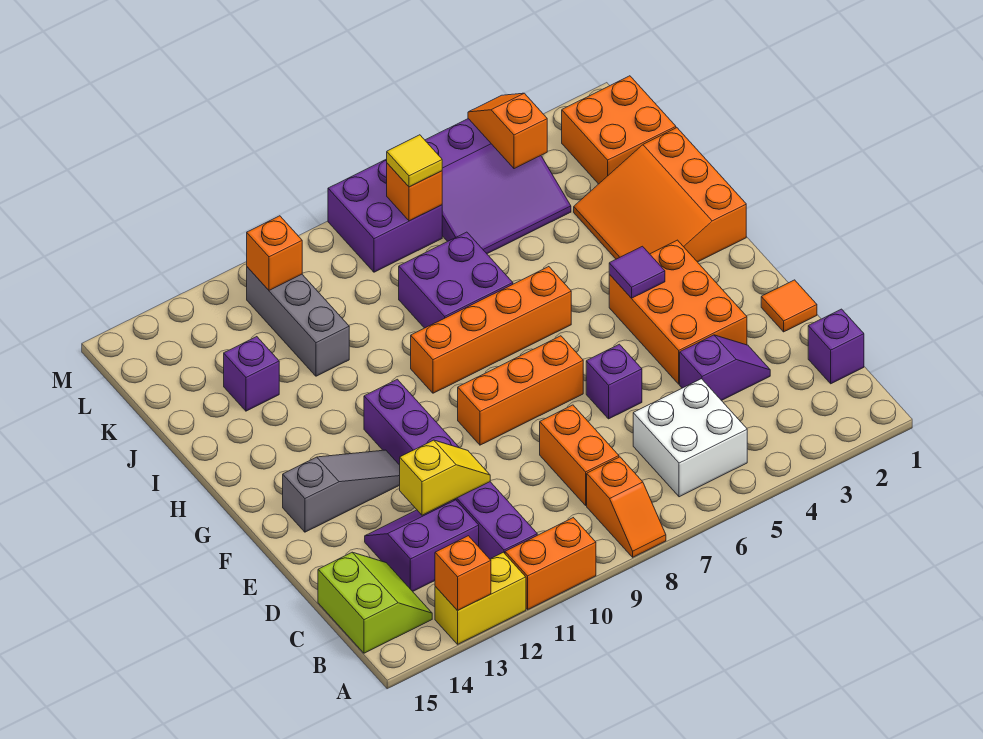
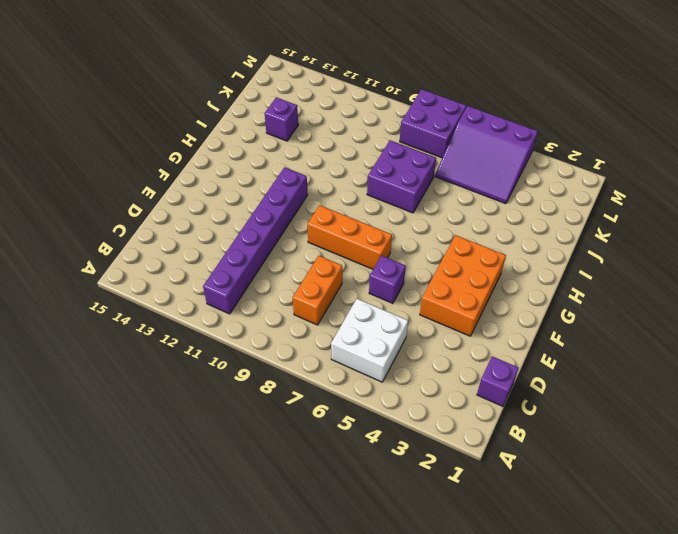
none -> orange 1x2 slope [587,457,666,557]
none -> orange 1x2 brick [505,518,596,609]
none -> yellow 1x2 brick [435,552,526,644]
none -> lime 2x2 slope [318,552,432,653]

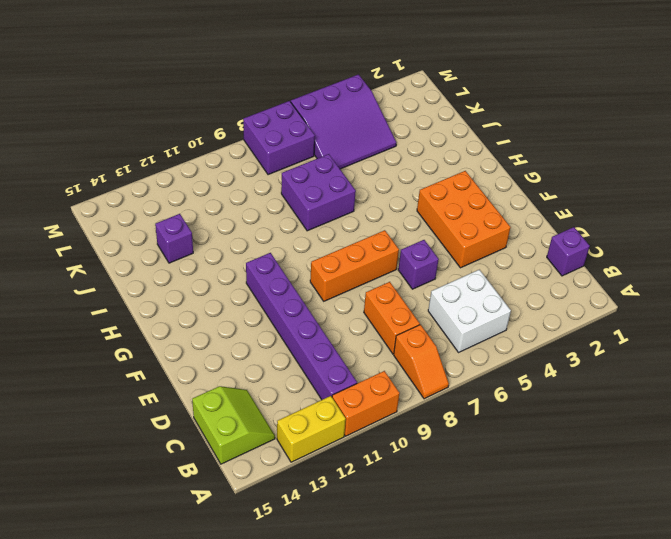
none -> purple 2x2 slope [365,500,479,591]
none -> purple 1x2 slope [680,335,770,401]
none -> orange 1x1 tile [761,280,817,332]
none -> grey 1x3 slope [283,450,400,532]

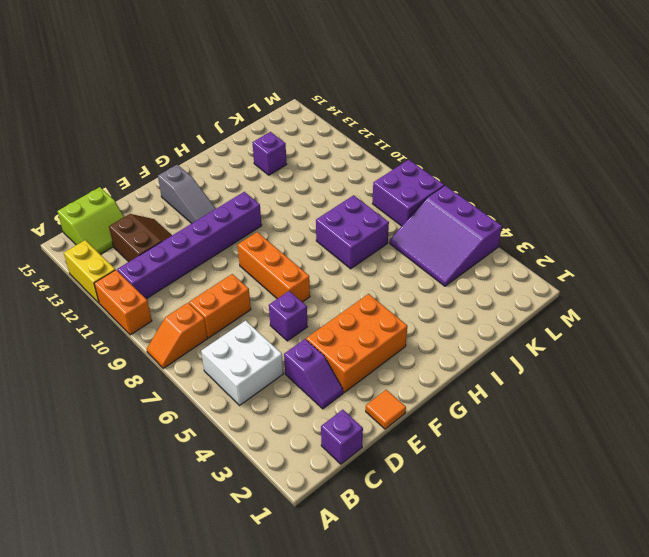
brown 2x2 slope [109,214,172,262] -> purple 2x2 slope [365,500,479,591]
none -> orange 3x3 slope [574,128,746,262]
none -> orange 1x4 brick [411,267,571,393]
none -> grey 1x3 brick [247,267,349,376]
none -> orange 2x2 brick [562,76,676,184]

